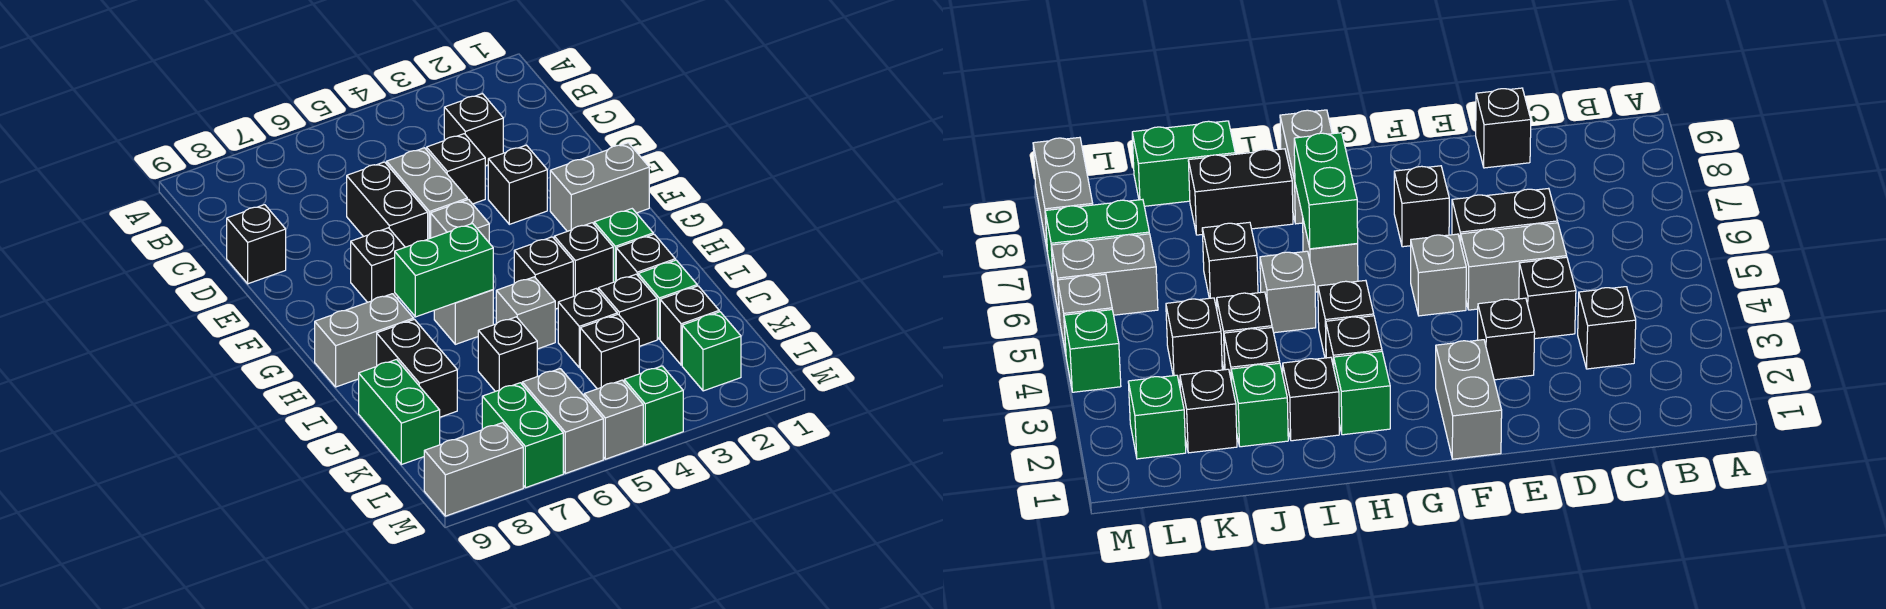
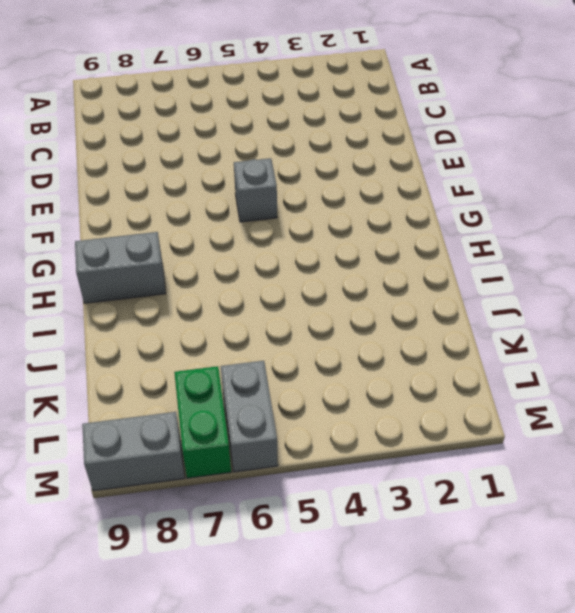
none -> black 1x1 brick [444,94,503,166]
none -> black 1x1 brick [427,134,485,204]
none -> grey 1x2 brick [387,148,467,239]
none -> black 1x2 brick [347,162,428,247]

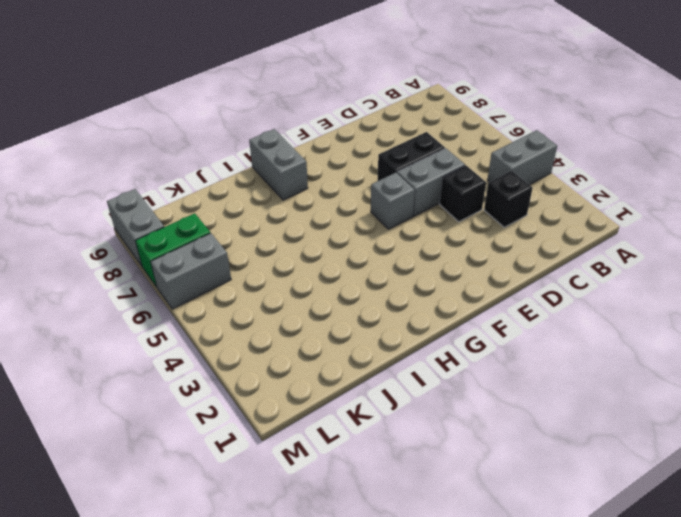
grey 1x2 brick [487,130,557,185] -> grey 1x2 brick turned to [550,143,649,231]
none -> black 1x1 brick [227,205,286,284]
none -> black 1x1 brick [488,145,547,224]
none -> black 1x1 brick [351,228,405,302]
none -> green 1x1 brick [594,209,653,282]

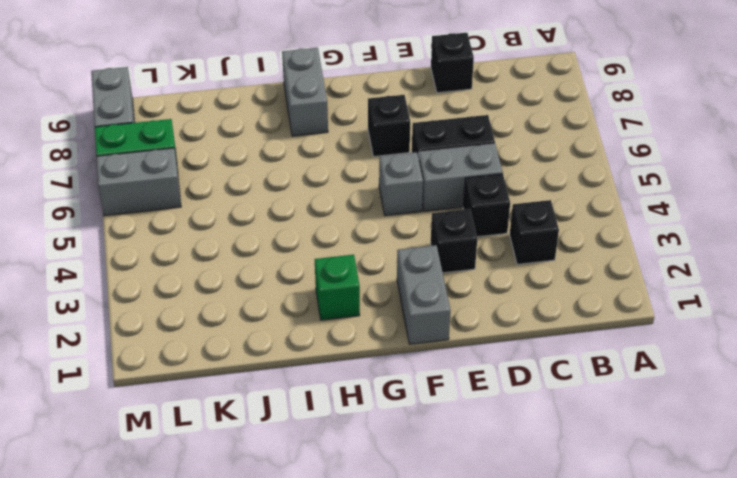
none -> black 1x1 brick [554,223,613,296]
none -> black 1x1 brick [514,237,573,309]
none -> grey 1x1 brick [434,290,493,344]
none -> black 1x1 brick [616,234,675,281]

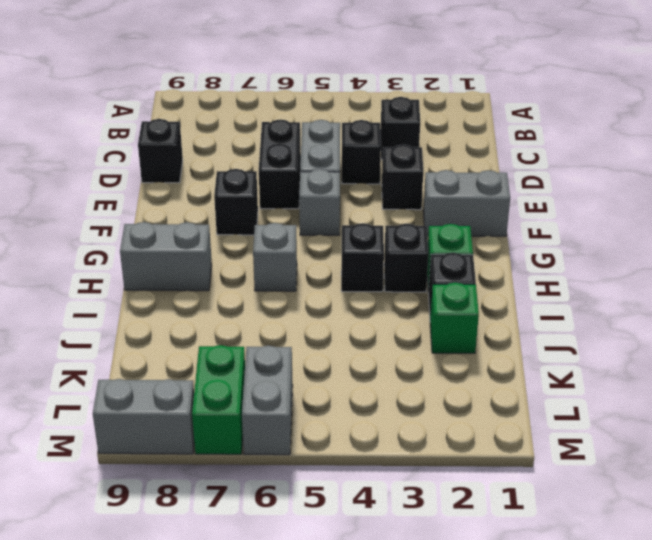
none -> grey 1x1 brick [496,277,555,349]
none -> black 1x2 brick [377,320,457,417]
none -> black 1x1 brick [598,274,657,346]
none -> black 1x1 brick [558,289,617,368]

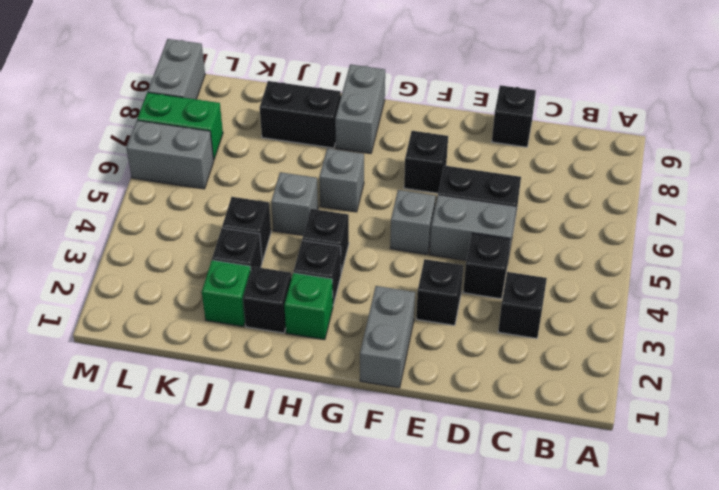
none -> black 1x1 brick [478,317,537,391]
none -> green 1x2 brick [359,360,440,465]
none -> black 1x1 brick [660,286,719,365]
none -> black 1x1 brick [580,314,639,389]

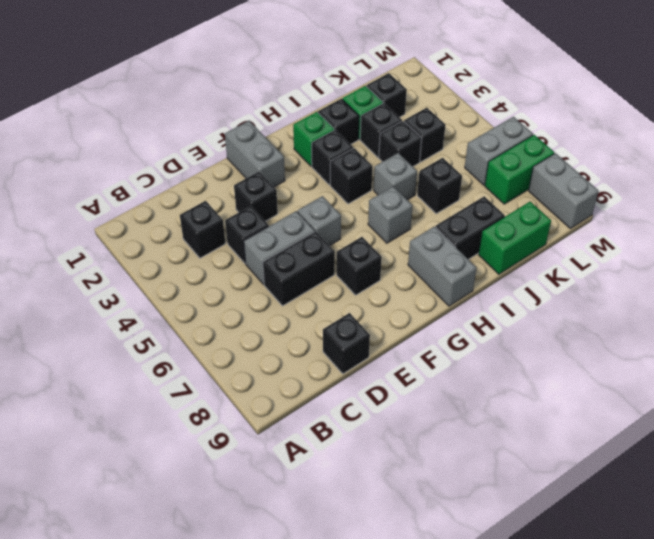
none -> green 1x1 brick [682,312,741,391]
none -> green 1x1 brick [624,366,683,445]
none -> grey 1x1 brick [584,380,643,459]
none -> green 1x2 brick [395,224,493,317]

